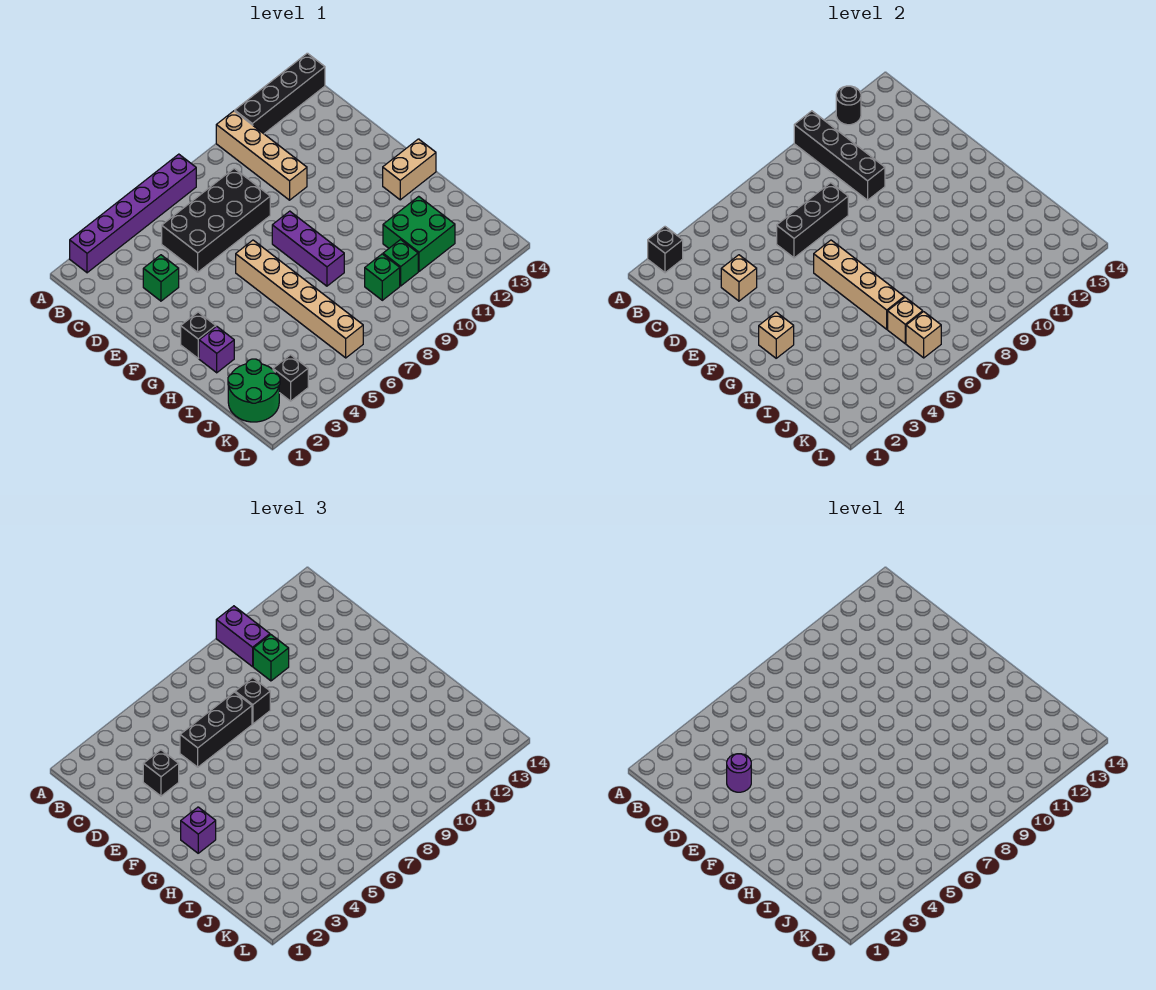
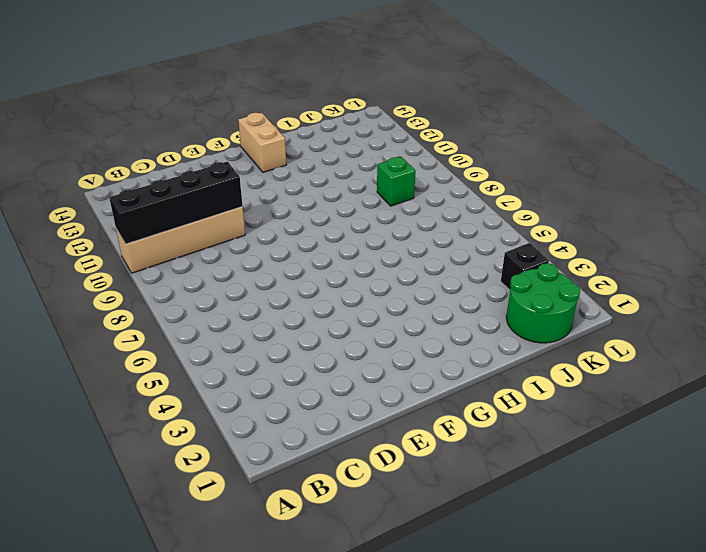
none -> purple 1x6 brick [70,154,196,273]
none -> black 1x4 brick [235,53,325,134]
none -> black 2x4 brick [162,168,270,272]
none -> green 1x1 brick [143,255,179,301]

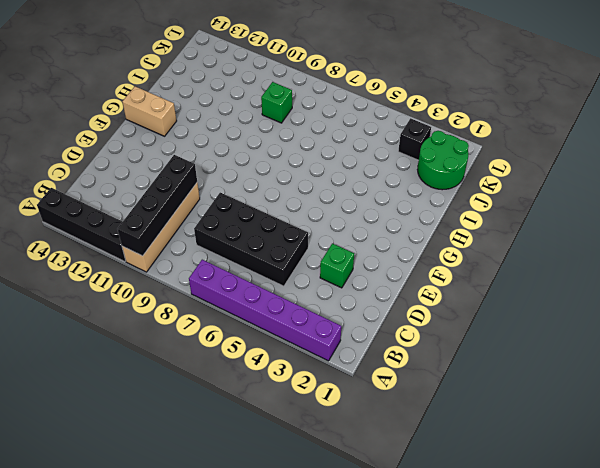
none -> tan 1x6 brick [236,240,363,358]
none -> purple 1x3 brick [272,211,344,286]
none -> black 1x1 brick [181,312,216,358]
none -> purple 1x1 brick [199,326,234,373]

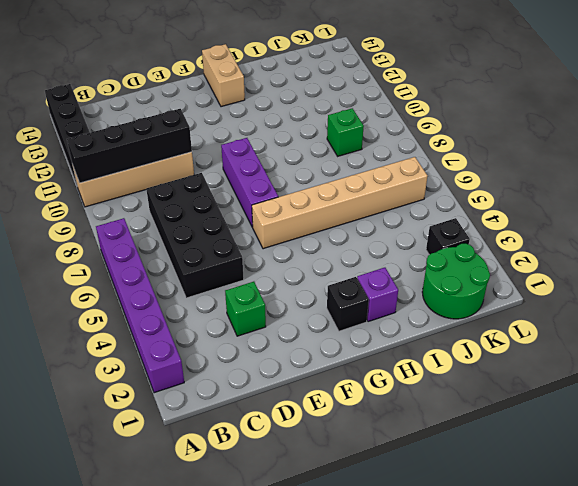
purple 1x3 brick [221,138,278,227] -> purple 1x3 brick turned to [272,211,344,286]
none -> green 2x2 brick [383,196,455,271]
none -> green 1x1 brick [383,240,418,286]
none -> black 1x1 brick [648,227,683,273]
none -> black 1x1 round brick [836,86,861,125]

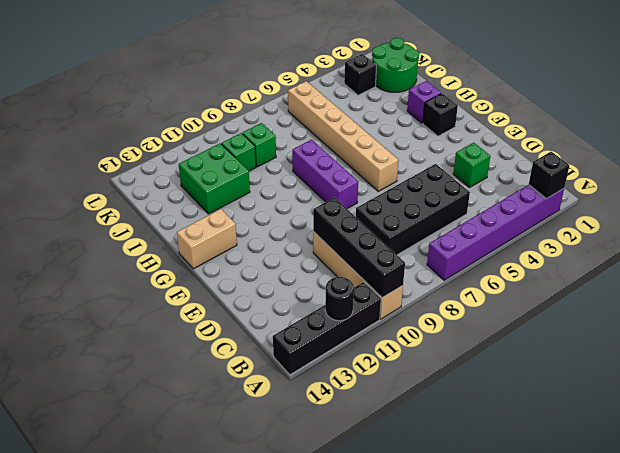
none -> tan 1x1 brick [721,255,757,301]
none -> black 1x3 brick [777,183,848,258]
none -> tan 1x4 brick [814,240,904,329]
none -> tan 1x1 brick [759,312,794,358]

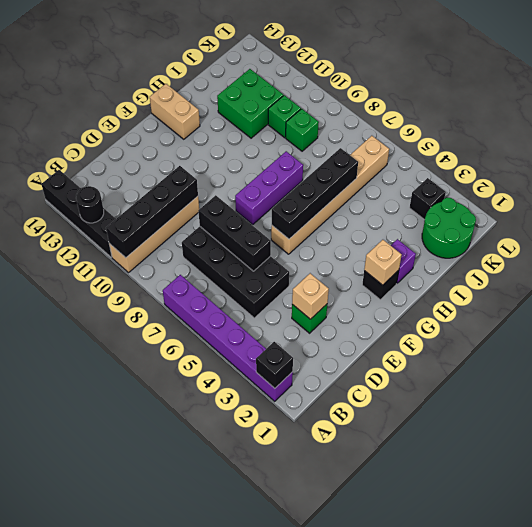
black 1x4 brick [272,148,358,239] -> tan 1x4 brick [814,240,904,329]
none -> tan 1x1 brick [888,297,923,343]
none -> tan 1x1 brick [906,312,941,358]
none -> purple 1x2 brick [216,606,270,667]
none -> green 1x1 brick [253,635,289,681]

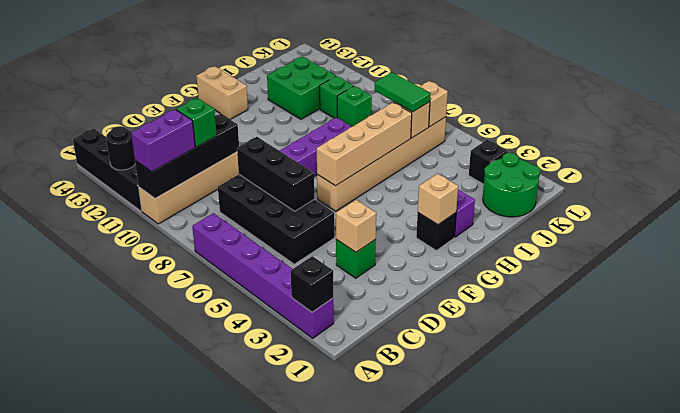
green 1x2 tile [375,72,430,112] -> none
none -> black 1x1 brick [143,750,179,796]
none -> black 1x3 brick [180,692,252,767]
none -> black 1x1 brick [235,678,270,724]
none -> purple 1x1 brick [181,807,216,853]

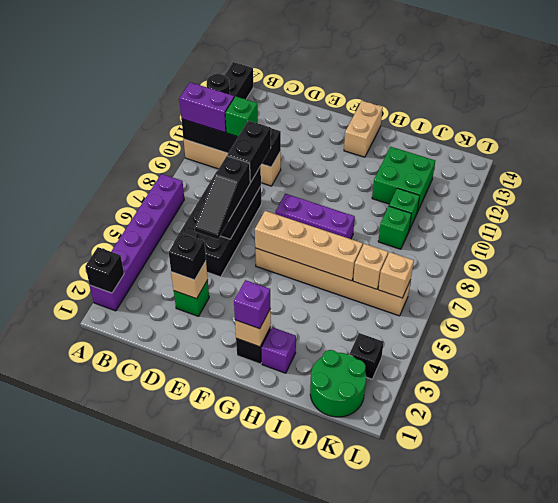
black 1x3 slope [195,156,251,239] -> black 1x3 brick [180,692,252,767]
black 1x2 brick [227,120,271,182] -> black 1x1 brick [235,678,270,724]
none -> purple 1x1 round brick [727,754,751,792]

